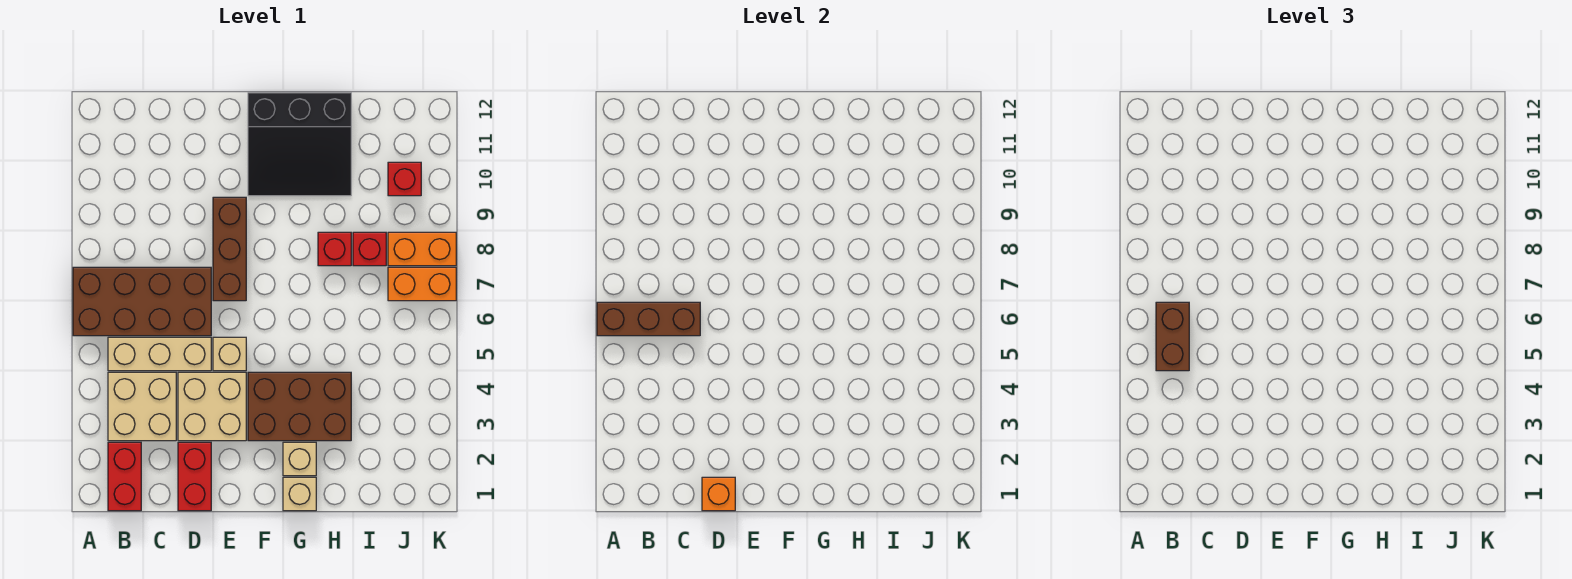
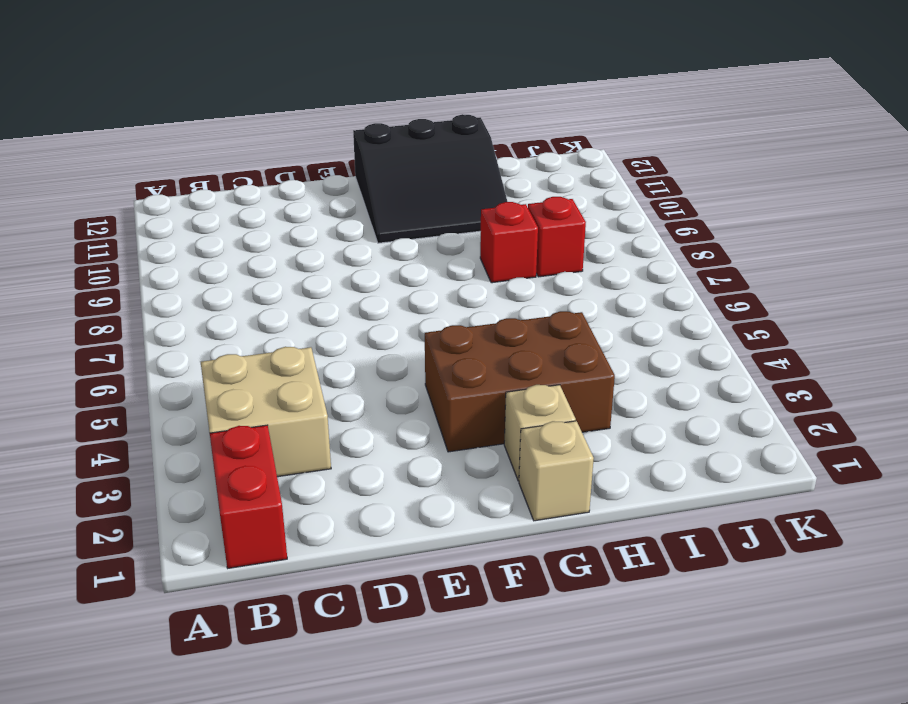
none -> brown 2x4 brick [73,267,211,336]
none -> tan 1x3 brick [108,337,211,371]
none -> red 1x2 brick [178,442,211,511]

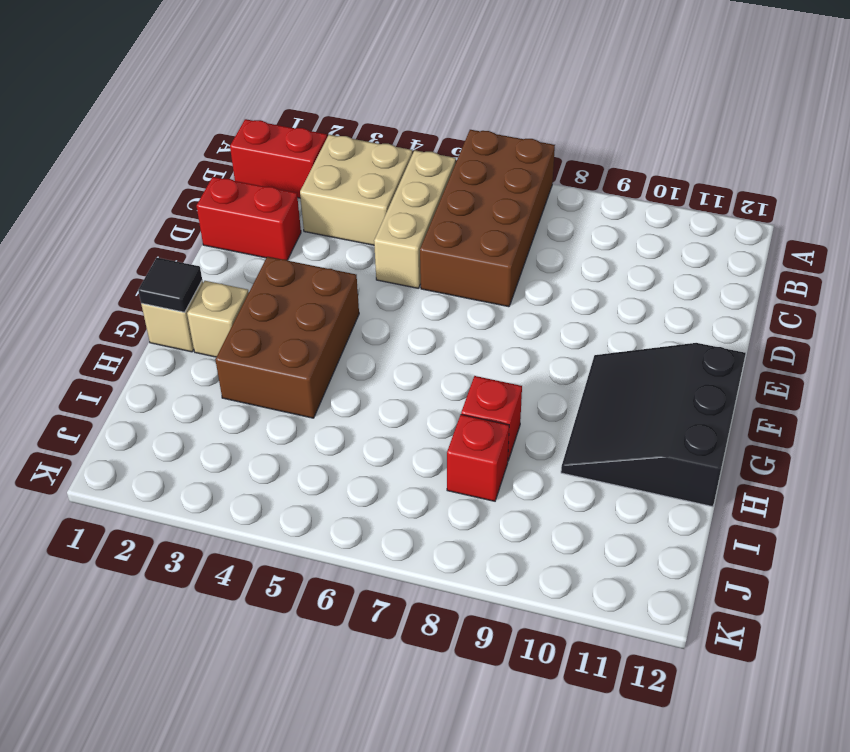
black 1x1 tile [138,258,202,312] -> none
none -> tan 2x2 brick [178,372,246,441]
none -> tan 1x1 brick [213,337,246,371]
none -> brown 1x3 brick [213,197,246,301]

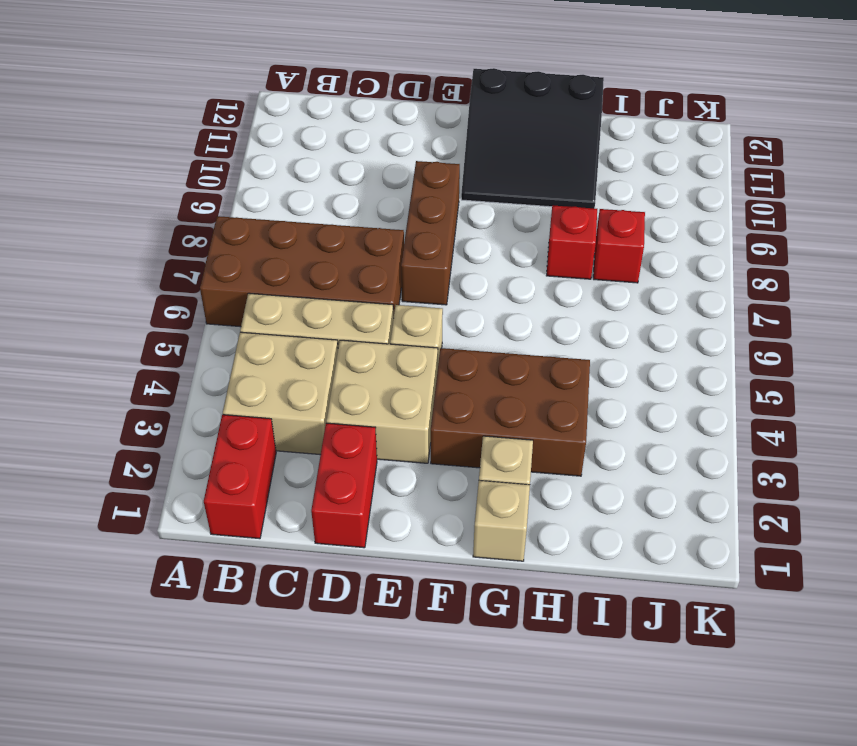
none -> orange 1x2 brick [388,267,456,301]
none -> orange 1x2 brick [388,232,456,266]
none -> red 1x1 brick [388,162,421,196]

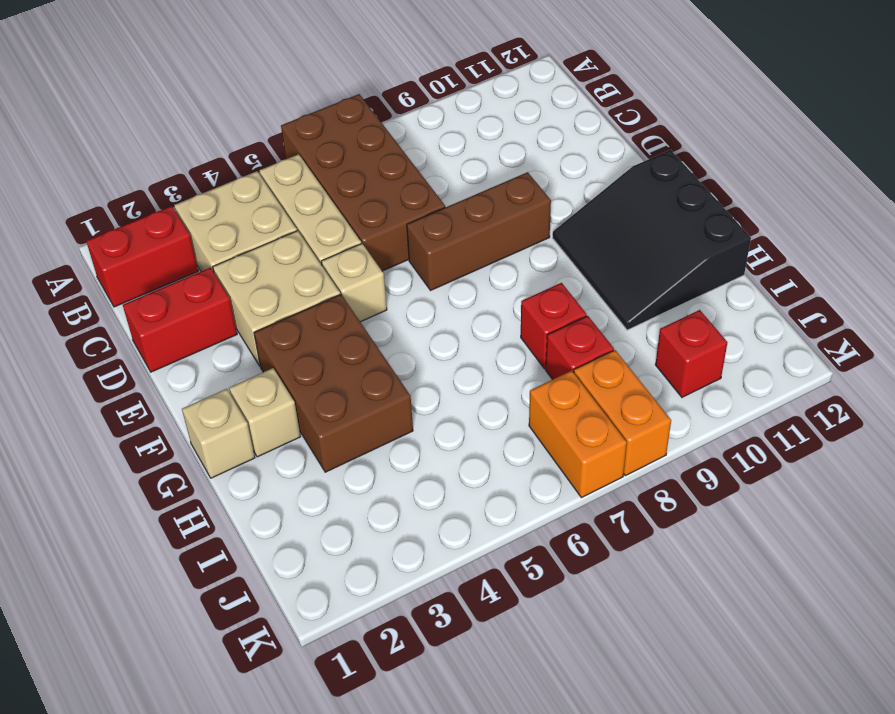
none -> brown 1x3 brick [597,302,700,336]
none -> orange 1x1 brick [702,477,735,511]
none -> brown 1x2 brick [1156,302,1189,371]

